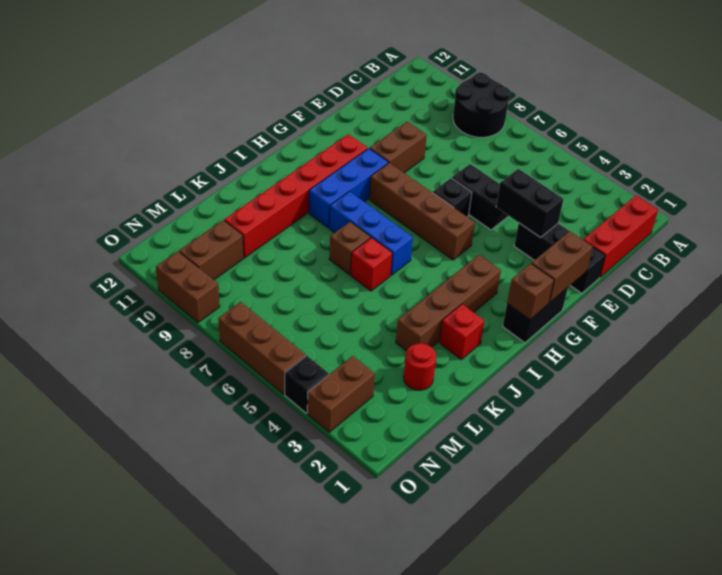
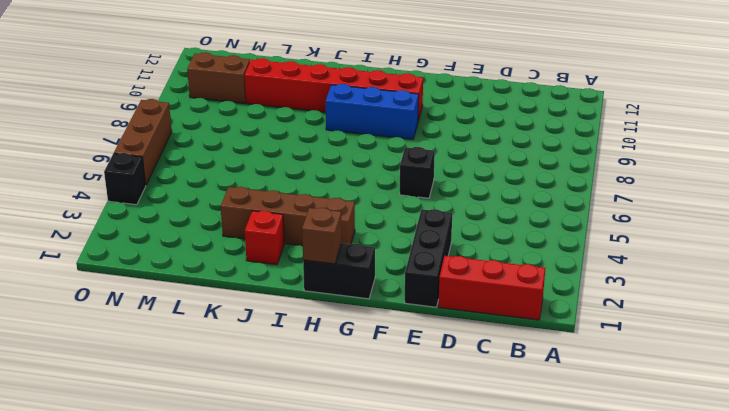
none -> black 2x2 round brick [453,73,510,137]
none -> black 1x2 brick [452,164,508,230]
none -> brown 1x2 brick [369,121,427,173]

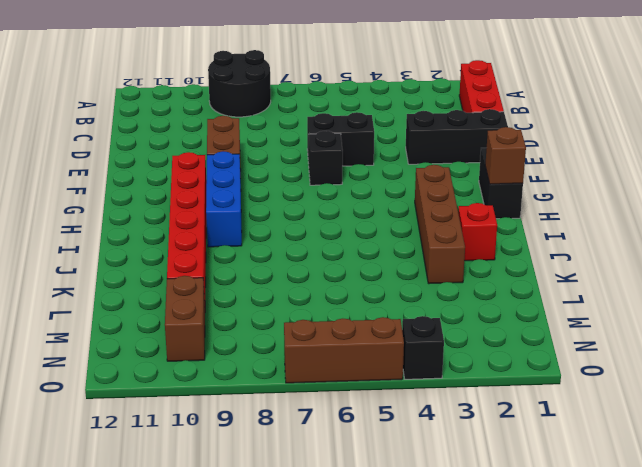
none -> brown 1x4 brick [369,163,475,260]
none -> blue 1x3 brick [329,191,413,275]
none -> red 1x1 brick [351,237,393,291]

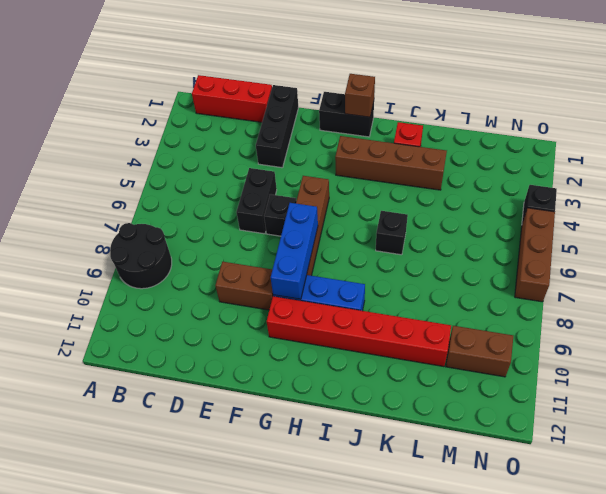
blue 1x3 brick [271,203,318,299] -> blue 1x3 brick moved to [329,191,413,275]
black 1x1 brick [376,211,408,255] -> red 1x1 brick [351,237,393,291]
none -> brown 1x1 brick [329,222,371,275]
none -> red 1x1 round brick [403,343,436,390]
none -> brown 1x2 brick [307,356,375,432]

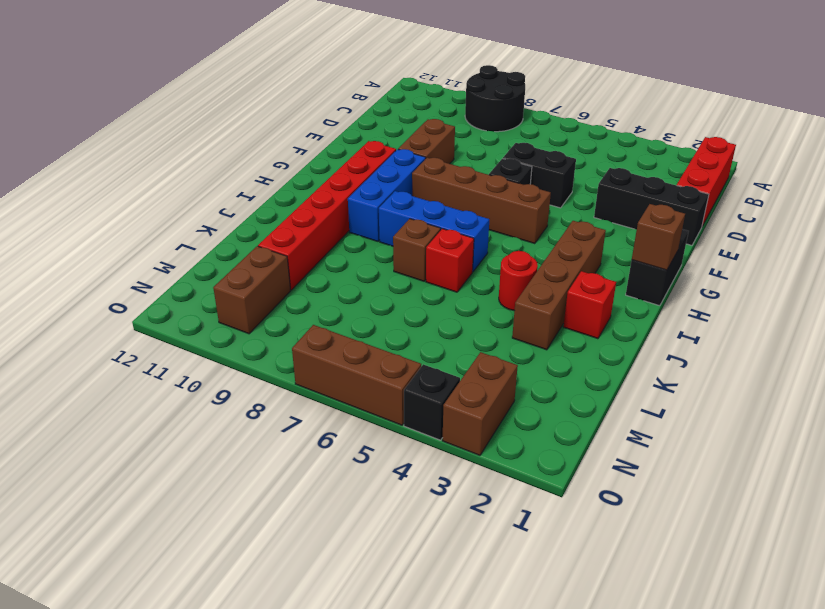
red 1x1 round brick [499,251,538,311] -> red 1x1 round brick moved to [403,343,436,390]
none -> brown 1x2 brick [156,251,220,323]
none -> black 1x2 brick [496,169,563,237]
none -> brown 1x2 brick [532,231,593,303]

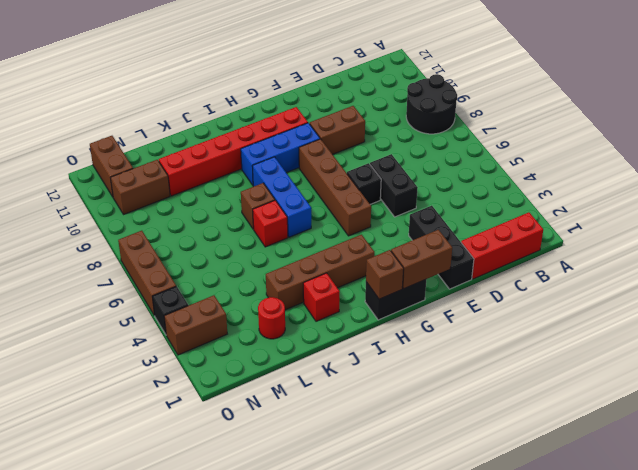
brown 1x2 brick [90,136,133,197] -> brown 1x2 brick moved to [156,251,220,323]
none -> black 1x2 brick [496,169,563,237]

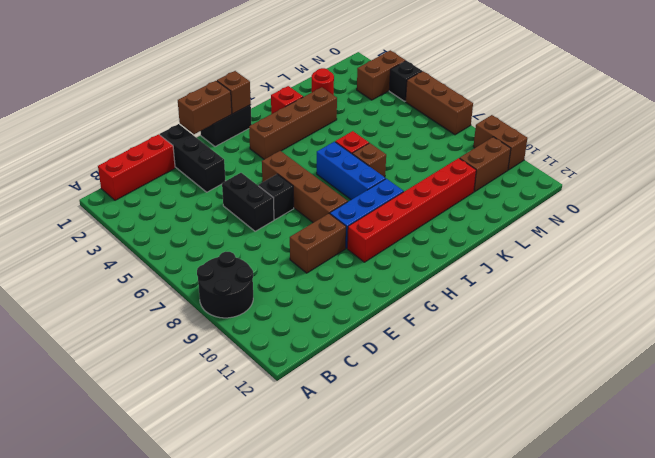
none -> black 1x2 brick [496,169,563,237]

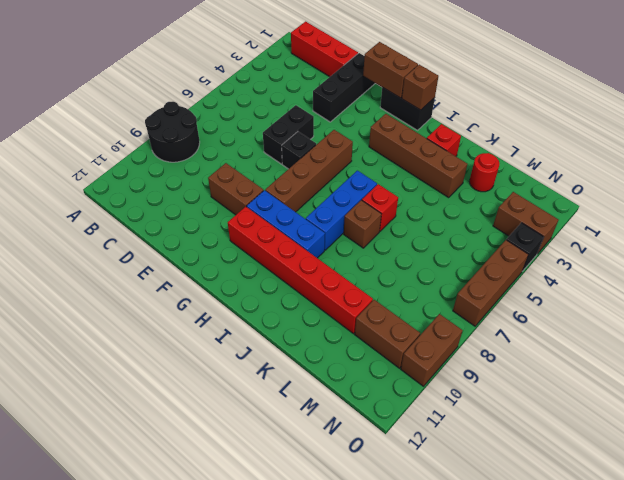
none -> black 1x2 brick [496,169,563,237]

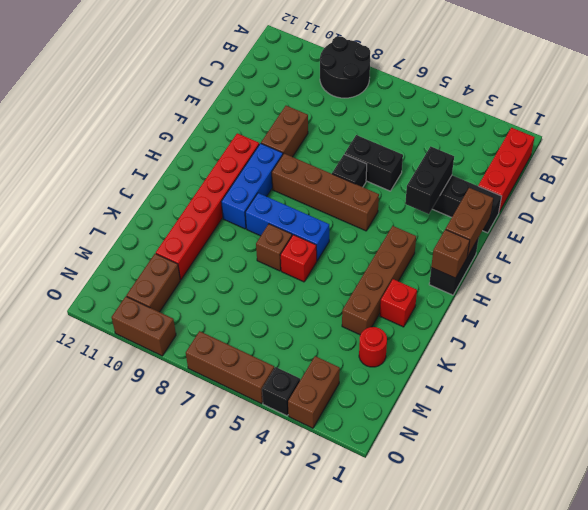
black 1x2 brick [405,146,454,214] -> black 1x2 brick turned to [496,169,563,237]

